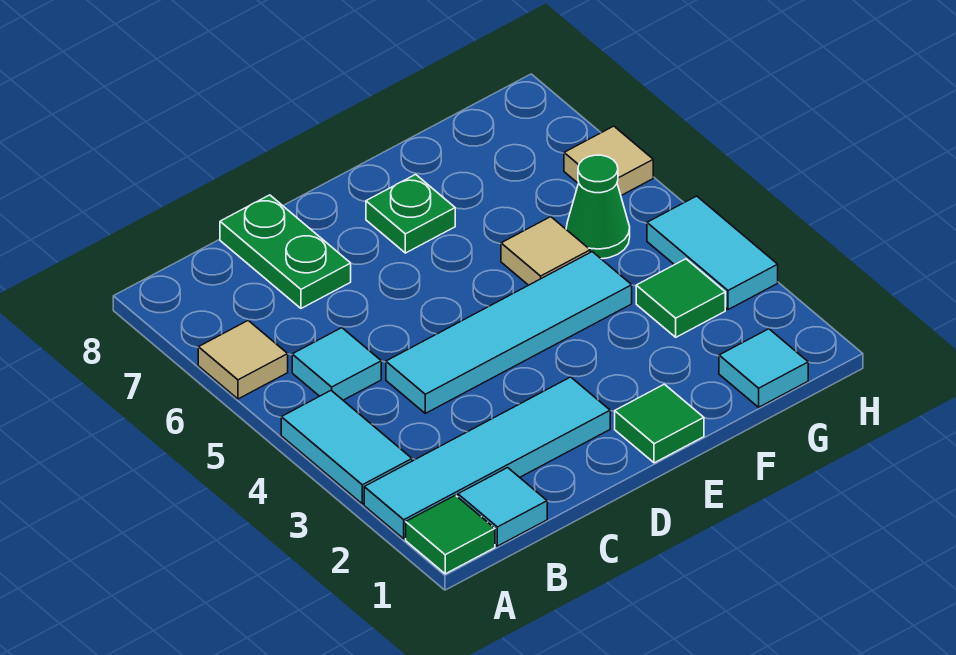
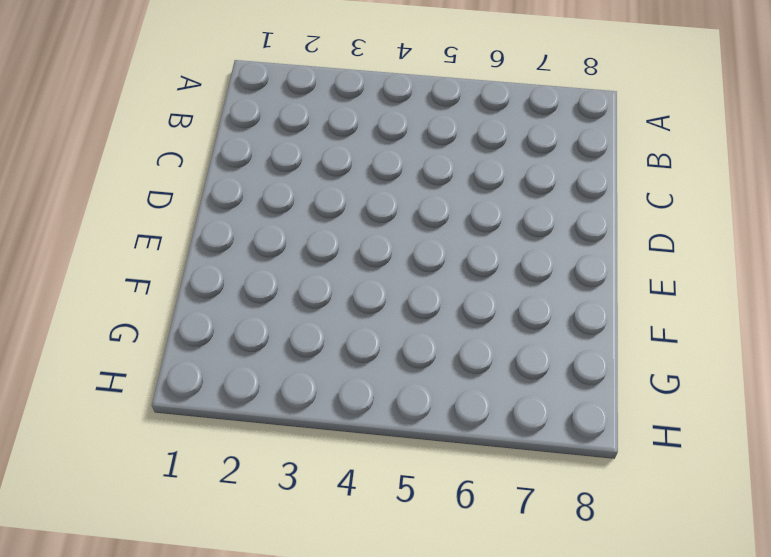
none -> green 1x1 tile [406,495,495,574]
none -> cyan 1x4 tile [364,377,610,539]
none -> cyan 1x2 tile [281,391,412,504]

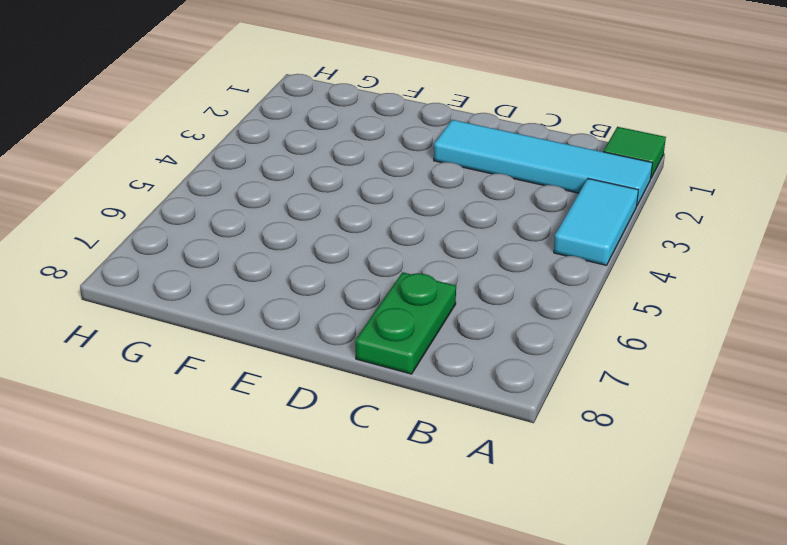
none -> tan 1x1 tile [198,321,288,399]
none -> cyan 1x1 tile [458,468,547,546]
none -> cyan 1x1 tile [292,328,381,400]

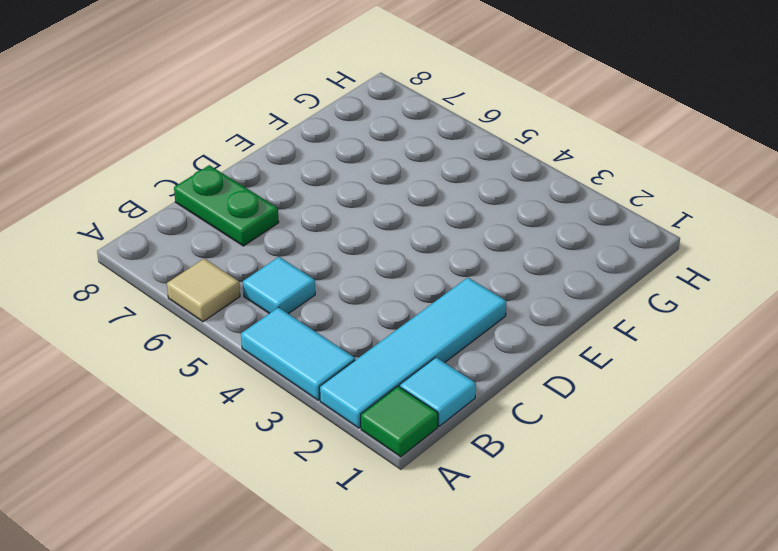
none -> cyan 1x4 tile [386,252,632,413]
none -> green 1x1 tile [615,384,704,463]
none -> green 1x1 plate [366,174,455,253]

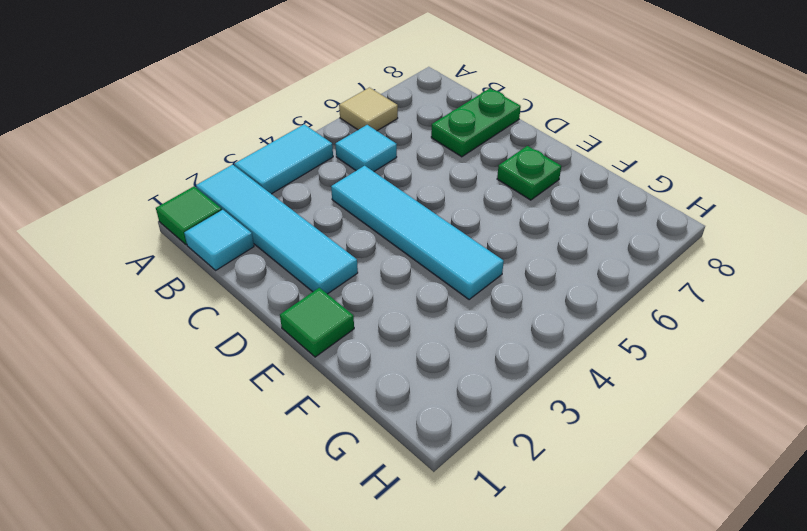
none -> tan 1x1 tile [501,217,590,285]
none -> cyan 1x1 tile [719,329,808,407]
none -> green 1x1 tile [636,259,725,337]

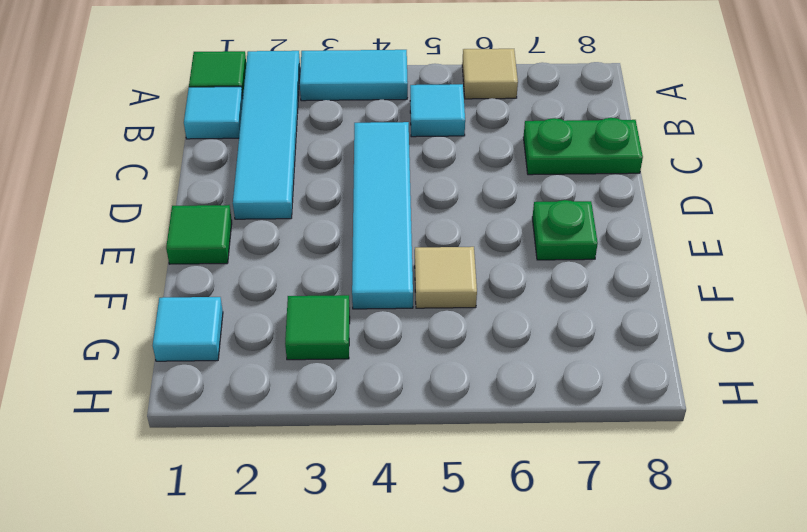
none -> green 1x1 cone [566,155,630,259]
none -> cyan 1x2 tile [647,196,778,310]
none -> tan 1x1 tile [564,126,653,195]

